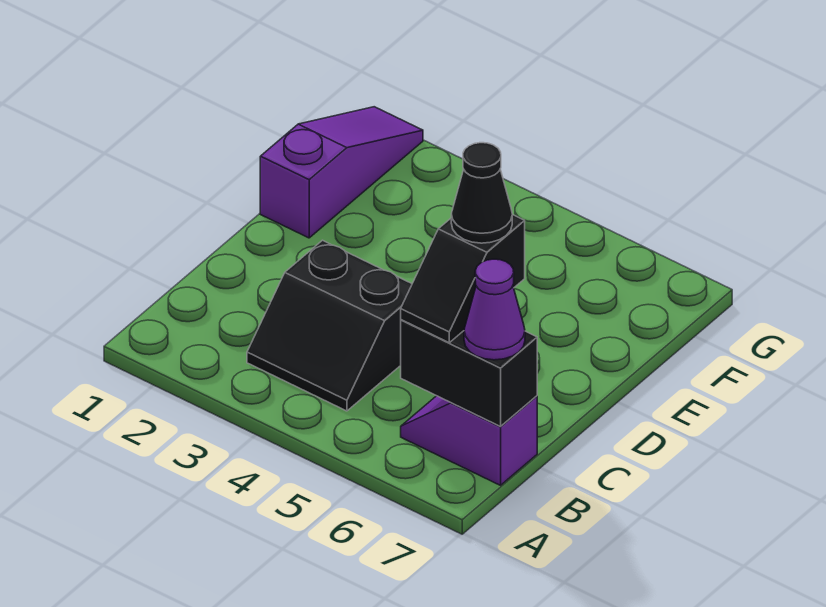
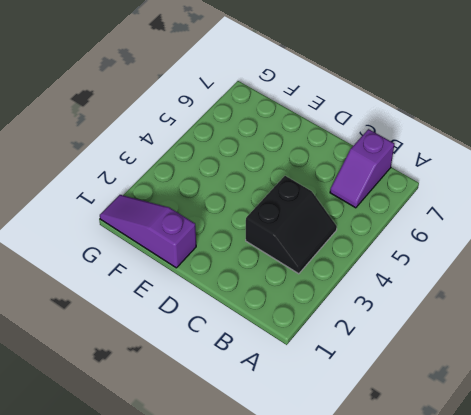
none -> black 1x2 brick [401,320,537,427]
none -> black 1x2 slope [401,215,525,343]

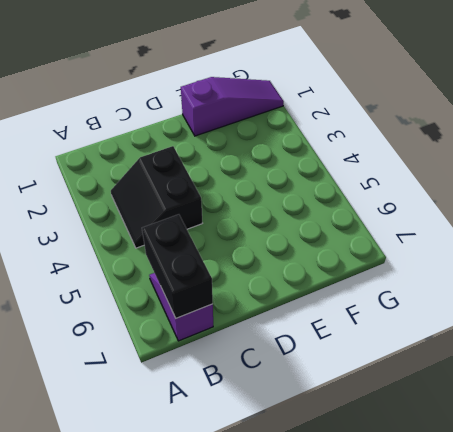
none -> black 1x2 slope [401,215,525,343]
none -> purple 1x1 cone [464,259,525,360]

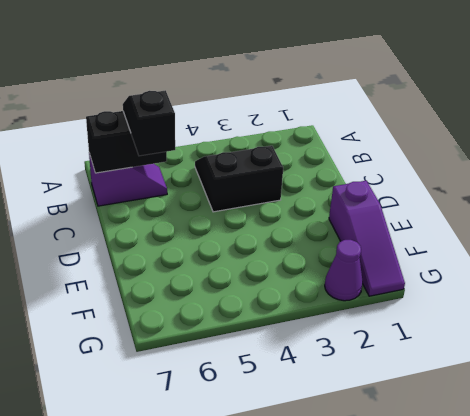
purple 1x1 cone [325,240,363,301] -> purple 1x1 cone moved to [464,259,525,360]
none -> black 1x1 cone [451,143,512,243]

